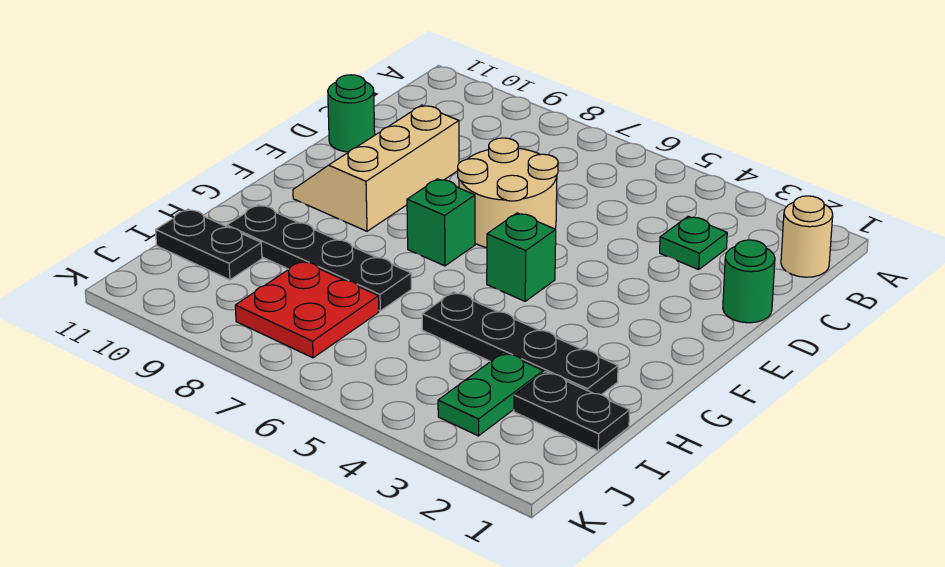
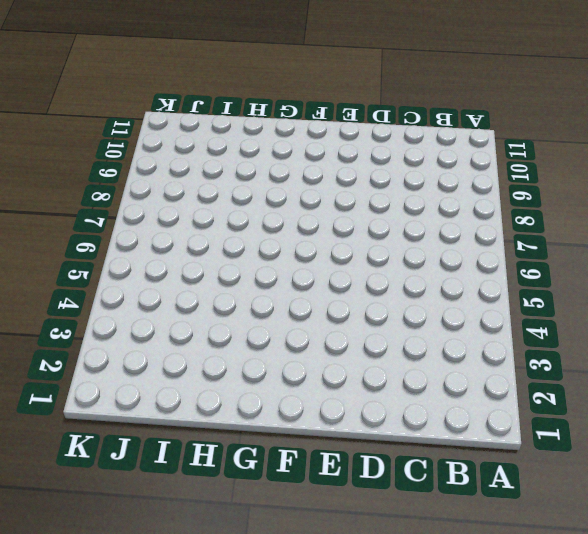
none -> tan 1x1 round brick [781,196,833,277]
none -> green 1x1 plate [660,216,727,270]
none -> green 1x1 round brick [723,240,775,323]

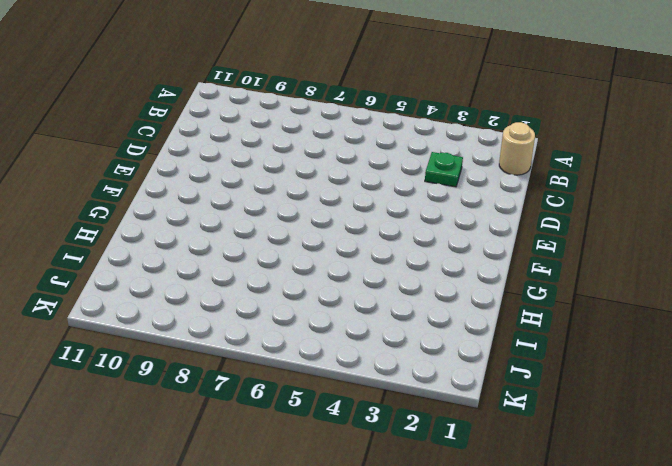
none -> green 1x1 round brick [723,240,775,323]
none -> tan 2x2 round brick [458,138,558,248]
none -> tan 2x3 slope [293,105,459,231]

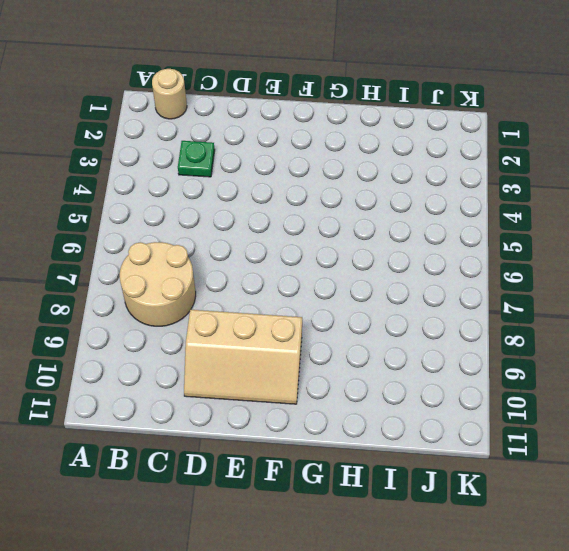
tan 2x2 round brick [120,242,196,326] -> tan 2x2 round brick moved to [458,138,558,248]
none -> green 1x1 round brick [723,240,775,323]
none -> green 1x1 round brick [328,75,375,152]
none -> green 1x1 brick [487,213,556,301]

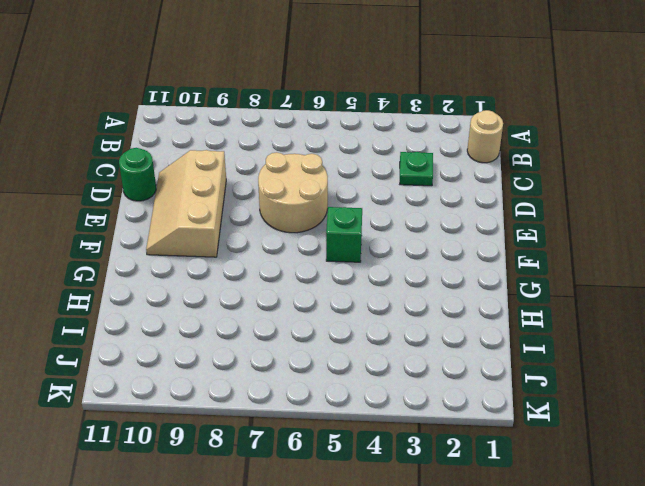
none -> green 1x1 round brick [723,240,775,323]
none -> green 1x1 brick [407,179,475,266]
none -> black 1x4 plate [422,292,618,395]

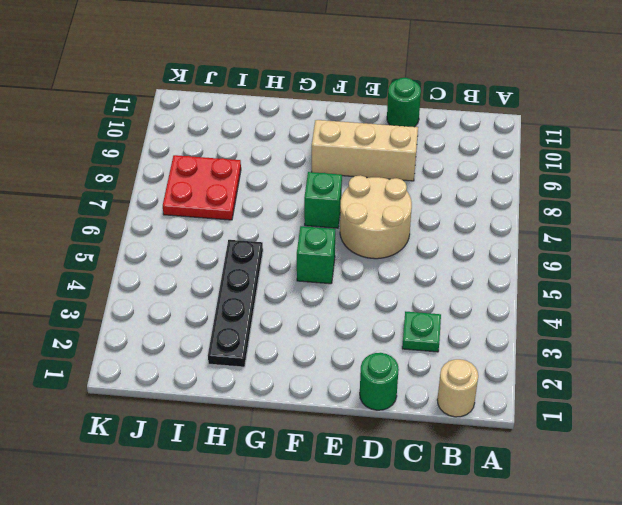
none -> black 1x4 plate [227,205,411,311]
none -> black 1x2 plate [514,372,630,451]
none -> green 1x2 plate [438,352,543,436]

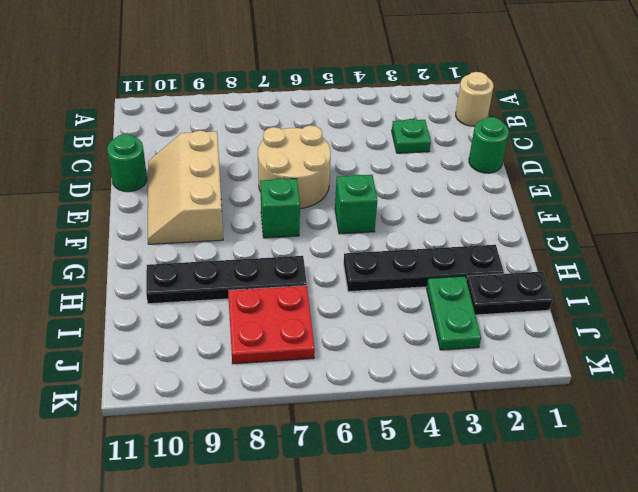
none -> black 1x2 plate [156,209,262,280]

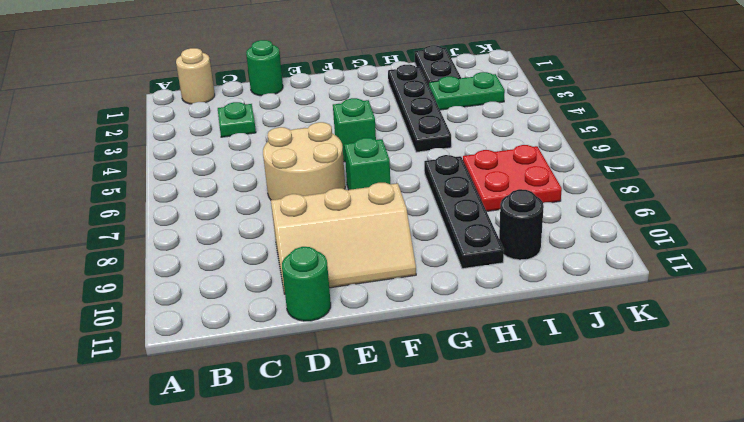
black 1x1 round brick [499,189,544,260] -> black 1x2 plate [156,209,262,280]

